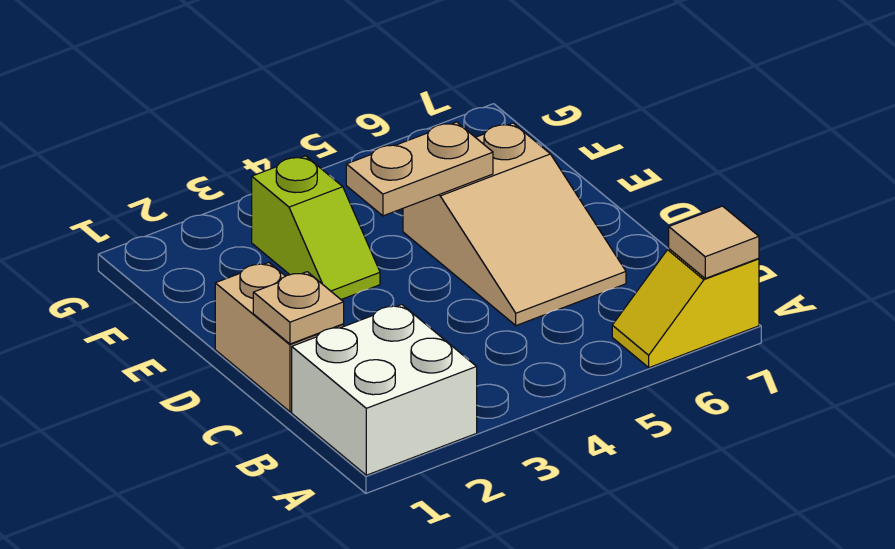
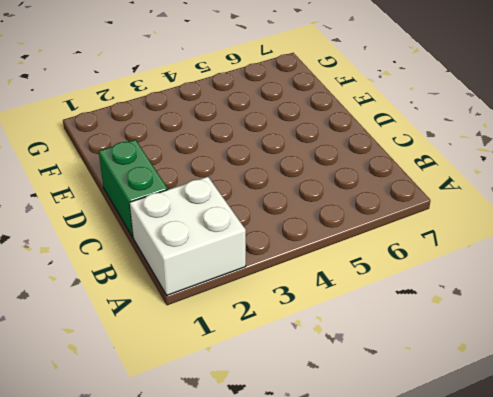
green 1x2 brick [99,140,168,237] -> tan 1x2 brick [215,263,344,412]
none -> yellow 1x2 slope [612,249,759,368]
none -> tan 2x3 slope [403,123,626,326]

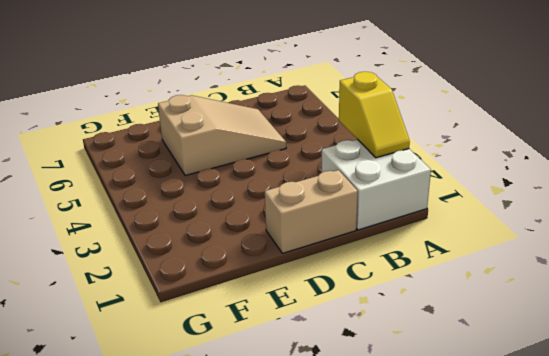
yellow 1x2 slope [339,72,410,158] -> yellow 1x2 slope moved to [612,249,759,368]
none -> lime 1x2 slope [252,156,380,299]
none -> tan 1x1 tile [669,206,759,278]

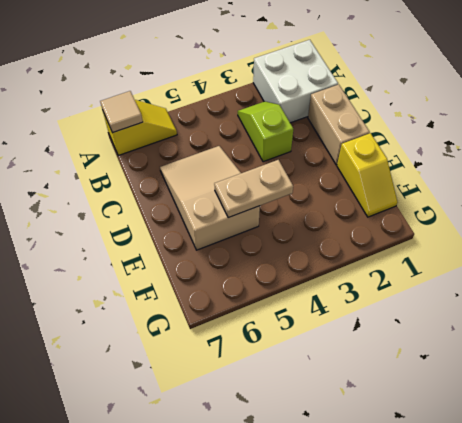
lime 1x2 slope [238,101,293,162] -> lime 1x2 slope moved to [252,156,380,299]
yellow 1x2 slope [337,133,397,217] -> none
none -> tan 1x1 plate [253,272,344,344]

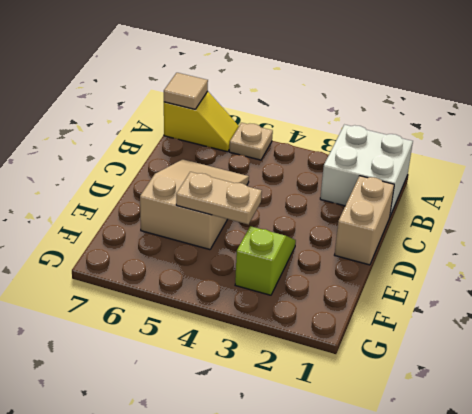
tan 1x1 plate [229,123,273,160] -> tan 1x1 plate moved to [253,272,344,344]

